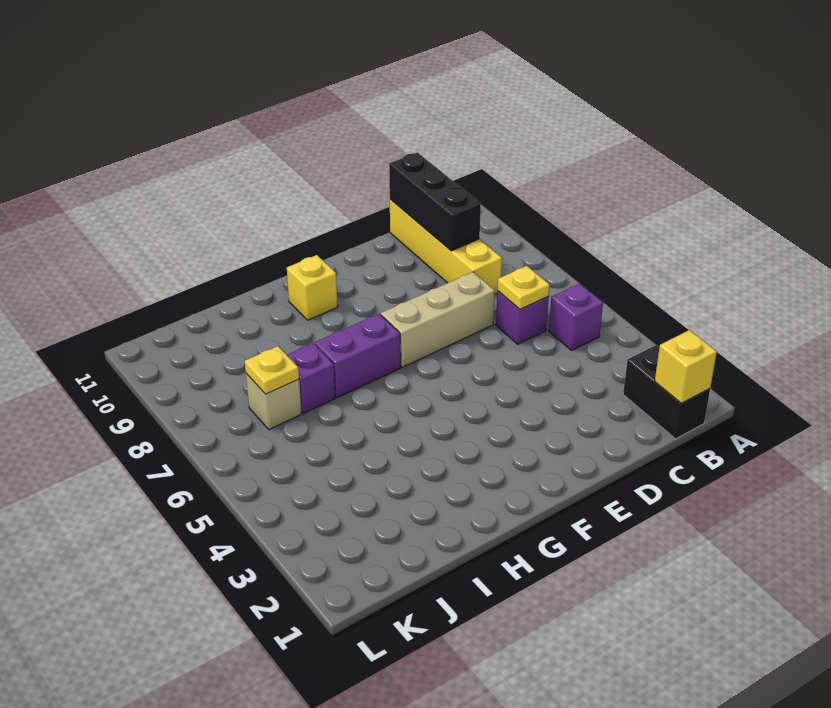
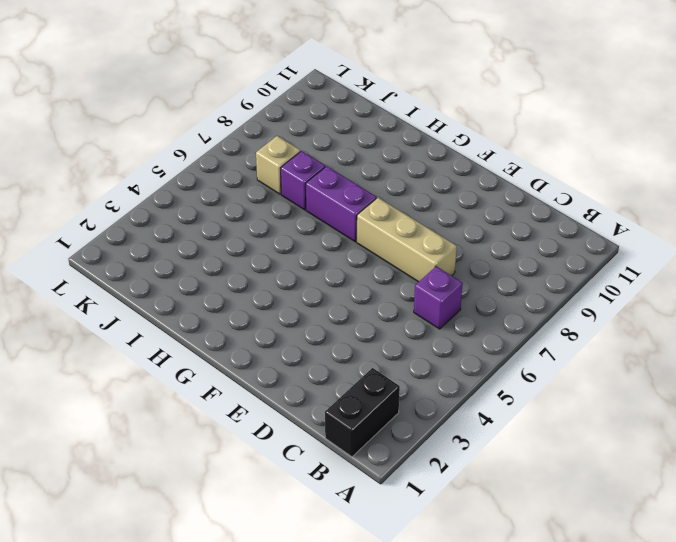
none -> purple 1x1 brick [549,284,603,350]
none -> yellow 1x4 brick [390,199,502,294]
none -> yellow 1x1 brick [287,255,338,320]

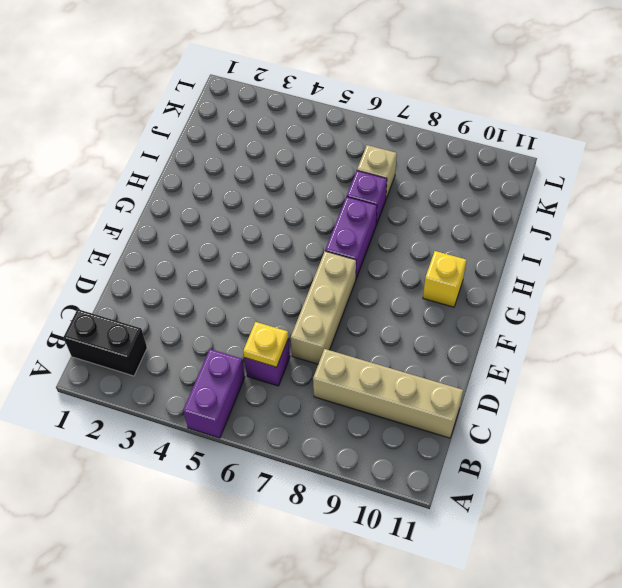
purple 1x2 brick [183,349,245,438] -> purple 1x1 brick [549,284,603,350]
tan 1x4 brick [313,349,463,438] -> yellow 1x4 brick [390,199,502,294]
none -> yellow 1x1 brick [655,330,717,403]
none -> black 1x3 brick [389,152,481,251]
none -> yellow 1x1 plate [245,346,299,394]

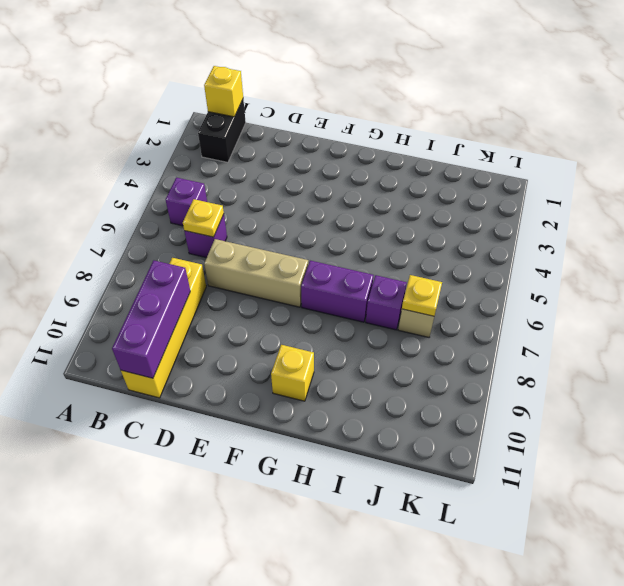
purple 1x3 brick [112,260,190,378] -> black 1x3 brick [389,152,481,251]

